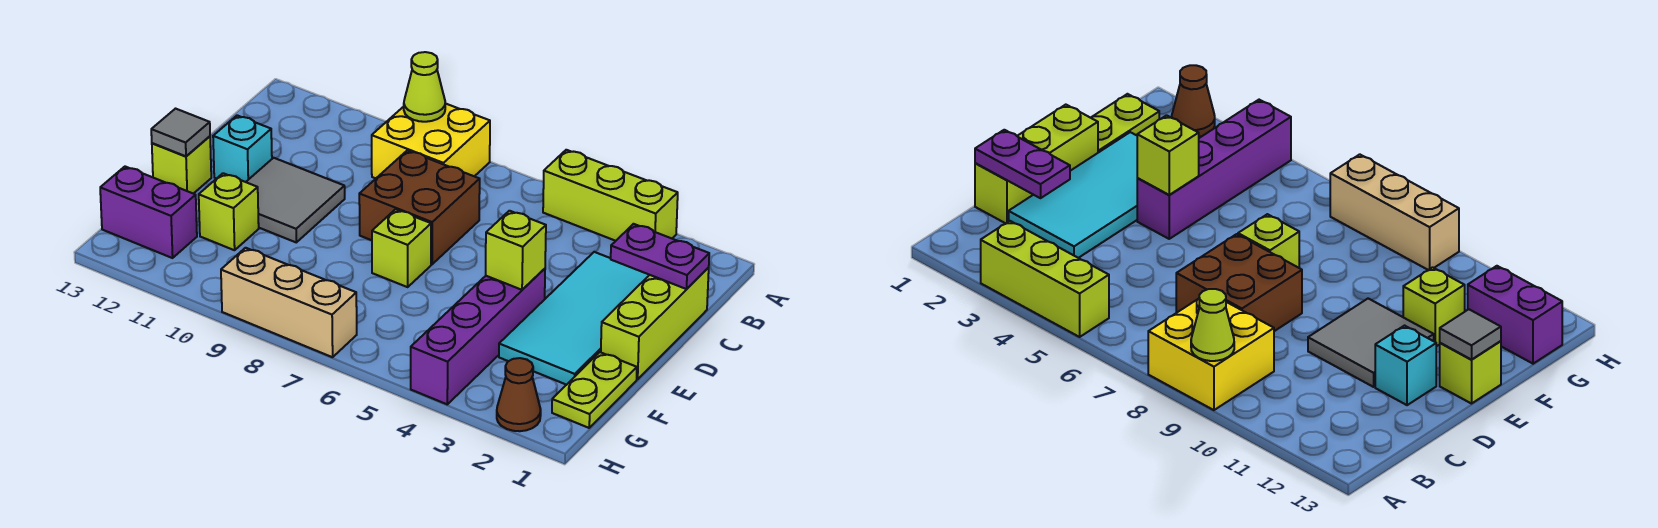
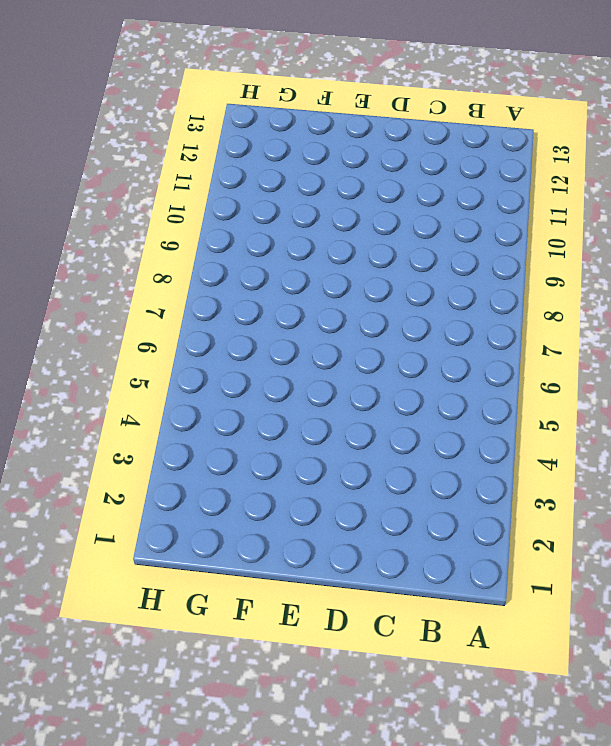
none -> lime 1x3 brick [543,150,678,241]
none -> yellow 2x2 brick [372,103,490,178]
none -> lime 1x3 brick [601,268,709,379]

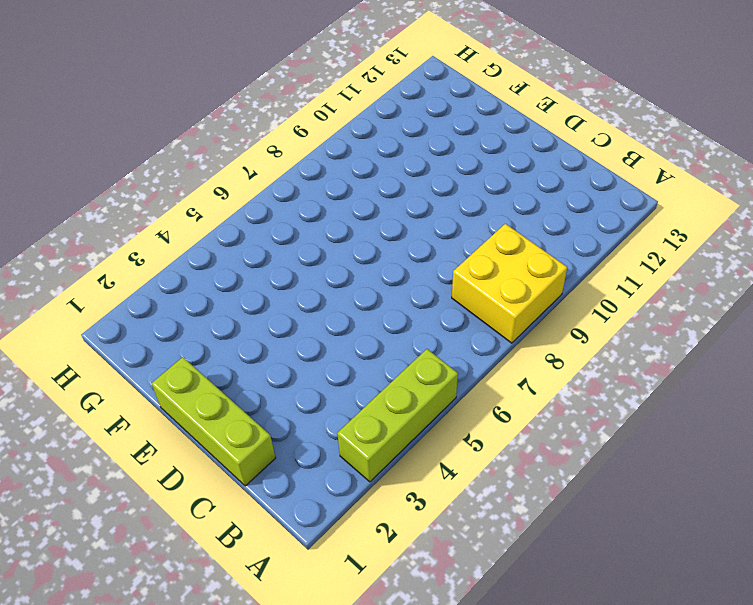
none -> cyan 2x4 tile [499,252,649,385]
none -> brown 2x2 brick [359,150,480,264]
none -> grey 2x2 tile [246,158,345,242]

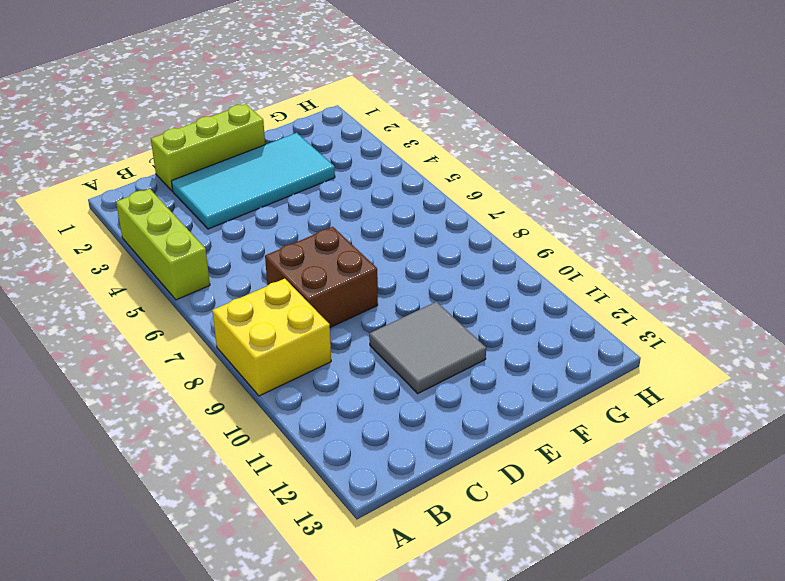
none -> cyan 1x1 brick [213,115,272,182]
none -> purple 1x4 brick [411,269,545,404]
none -> lime 1x1 brick [372,209,431,287]

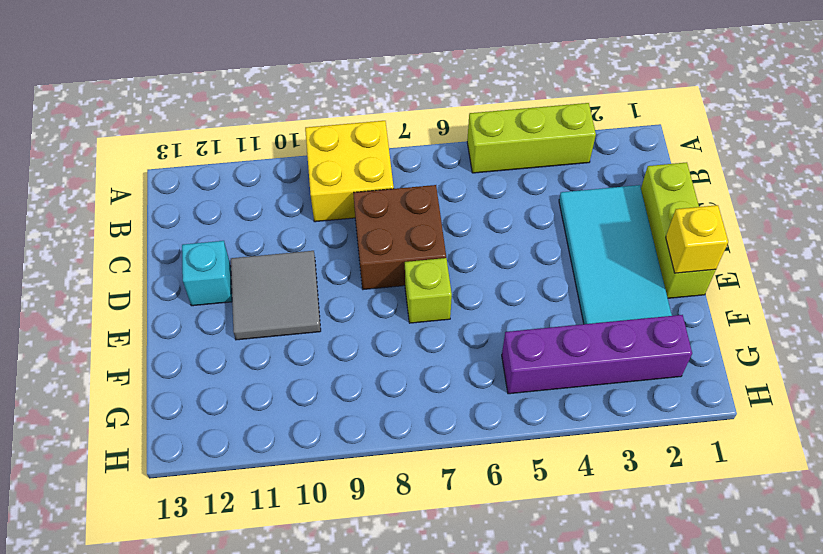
yellow 1x1 brick [666,205,728,273] -> none
purple 1x4 brick [502,315,692,394] -> purple 1x4 brick turned to [411,269,545,404]
none -> lime 1x1 brick [152,136,211,194]
none -> lime 1x2 plate [552,352,637,428]
none -> lime 1x1 brick [199,173,259,250]

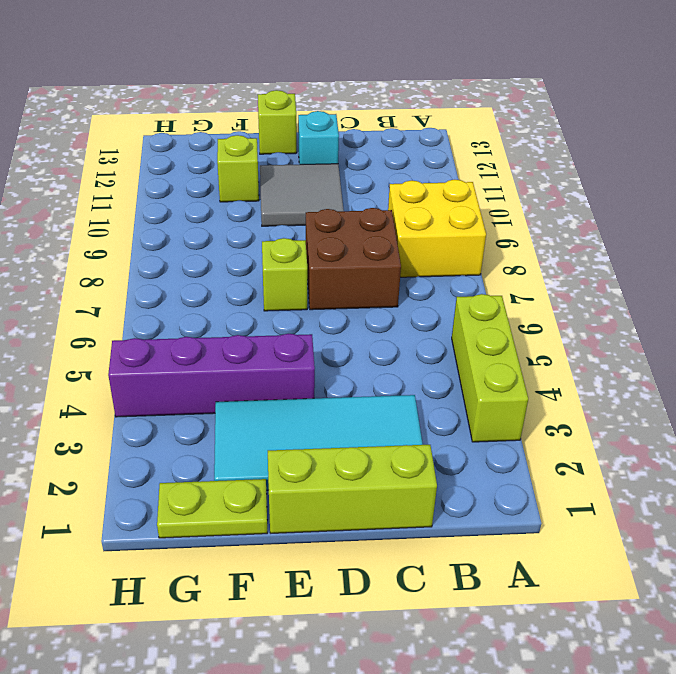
none -> purple 1x2 brick [100,167,197,258]
none -> brown 1x1 cone [497,358,541,431]
none -> tan 1x3 brick [221,248,357,357]

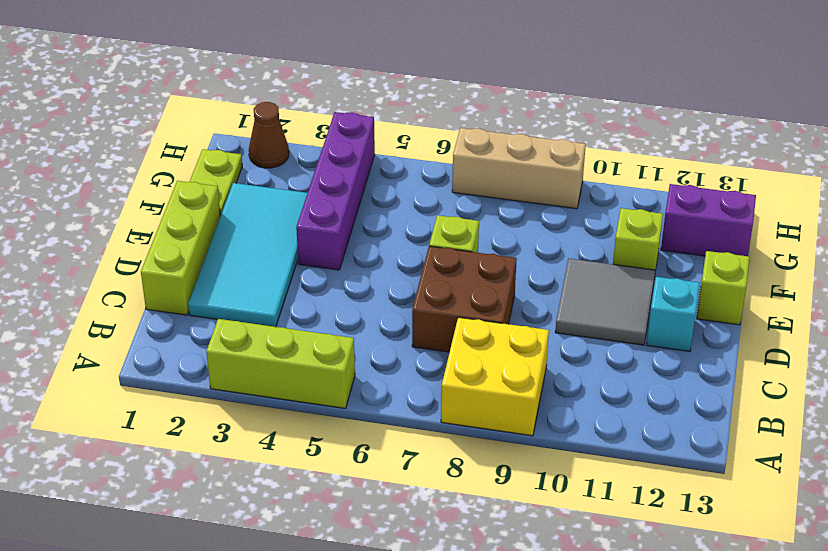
none -> lime 1x1 cone [404,52,445,122]
none -> purple 1x2 plate [611,224,709,289]
none -> lime 1x1 brick [486,211,546,290]

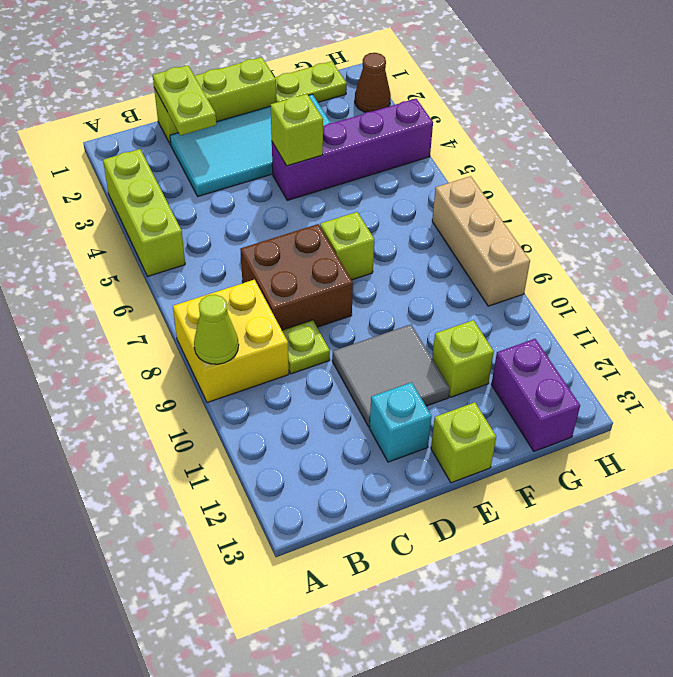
lime 1x2 plate [153,65,216,135] -> purple 1x2 plate [611,224,709,289]
lime 1x1 plate [282,320,330,374] -> none
none -> grey 1x1 tile [151,109,210,156]

